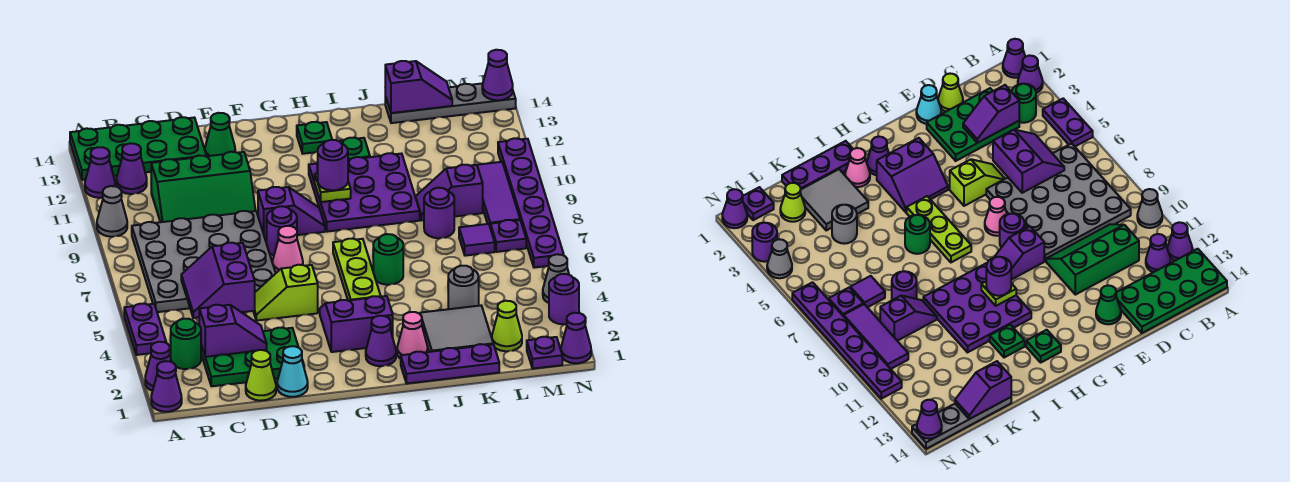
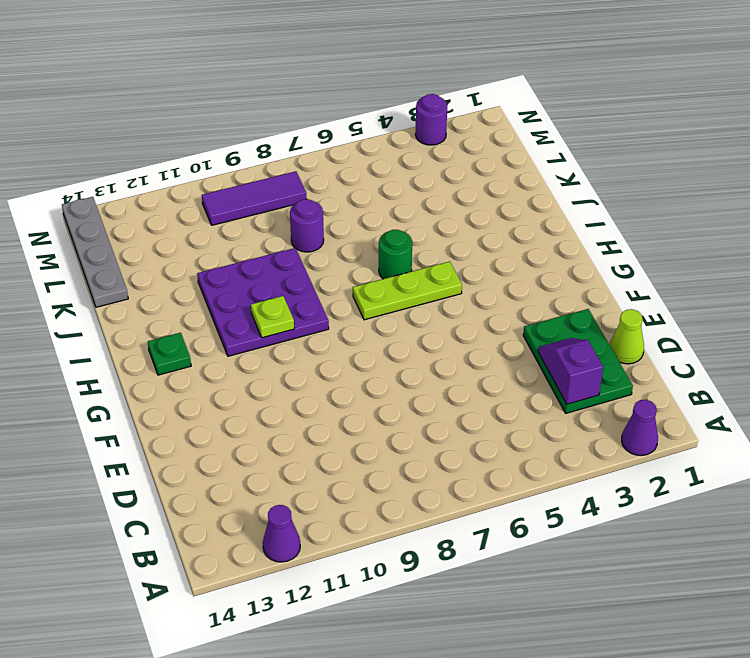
none -> purple 1x1 cone [151,361,182,412]
none -> purple 1x2 plate [124,304,166,355]
none -> grey 1x1 cone [97,186,127,237]
none -> green 2x4 plate [70,117,206,180]

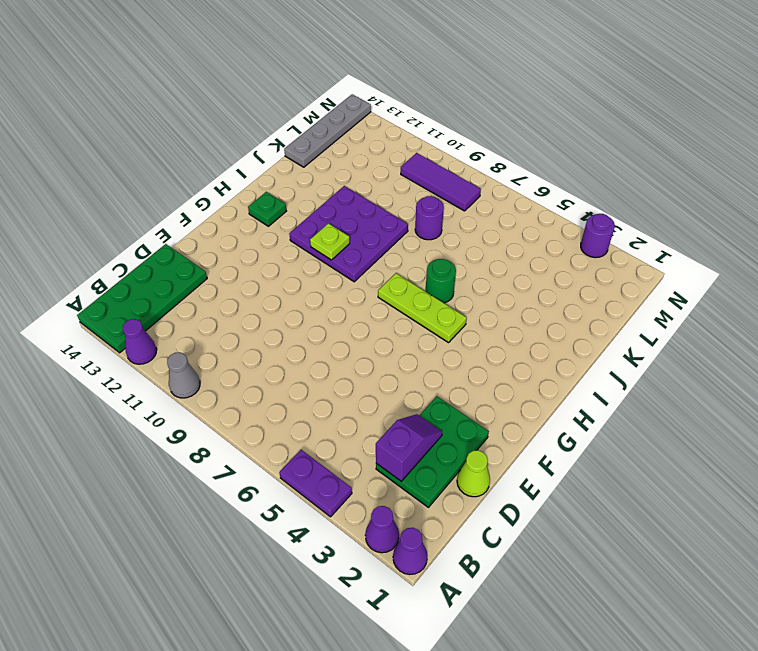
none -> green 1x1 round brick [170,319,201,369]
none -> grey 4x4 plate [132,211,276,312]
none -> purple 1x1 cone [116,143,147,194]
none -> green 2x3 slope [151,152,256,222]

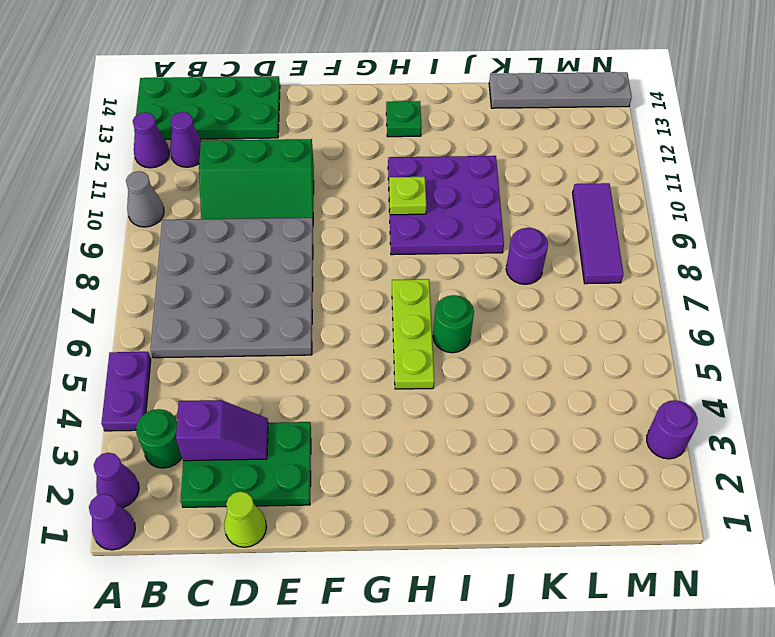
none -> cyan 1x1 cone [277,346,308,397]
none -> lime 1x2 slope [253,265,318,321]
none -> green 1x1 cone [205,113,235,156]
none -> pink 1x1 cone [273,226,303,273]

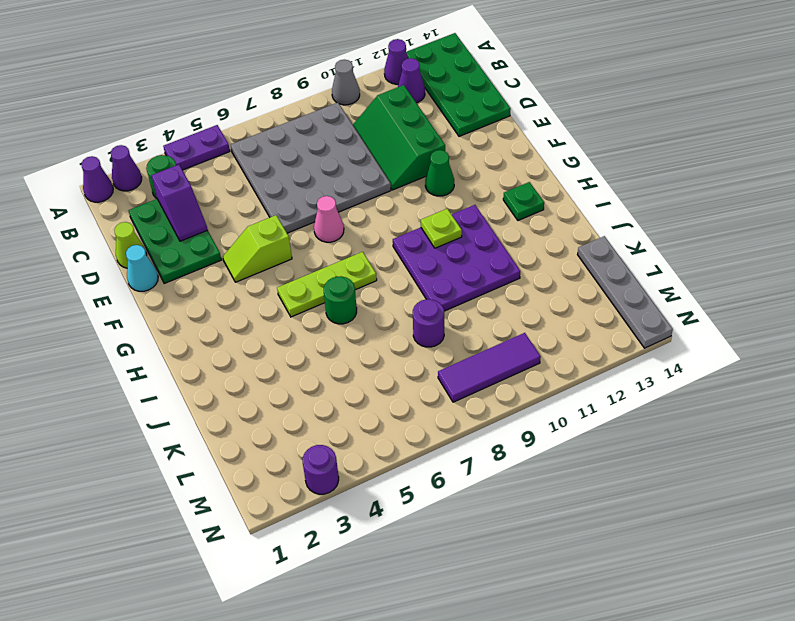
lime 1x2 slope [223,215,292,282] -> lime 1x2 slope turned to [253,265,318,321]
green 1x1 cone [425,150,454,196] -> green 1x1 cone moved to [205,113,235,156]
none -> purple 1x1 round brick [267,206,297,255]
none -> purple 1x2 slope [258,187,325,239]
none -> purple 2x2 slope [320,296,393,352]
none -> purple 1x1 cone [366,316,396,366]

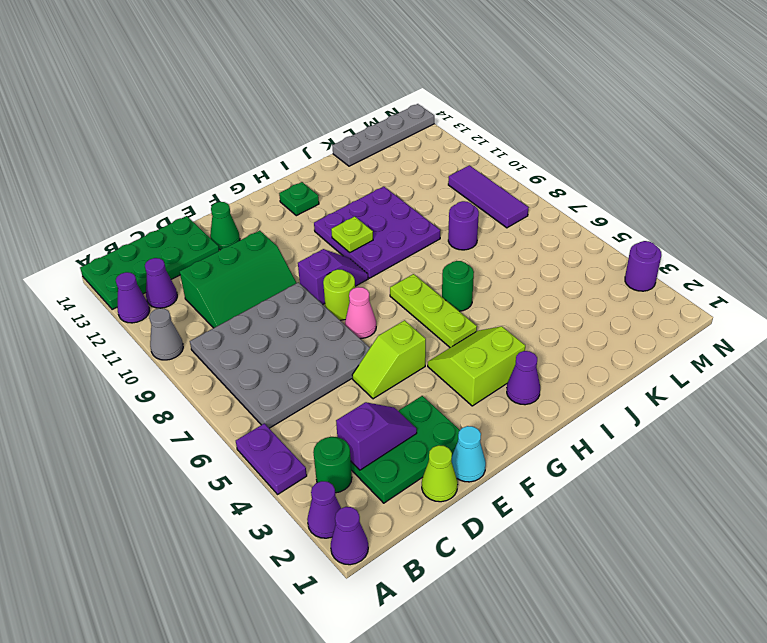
lime 1x1 round brick [323,269,355,320] -> purple 1x1 round brick [267,206,297,255]
lime 2x2 slope [428,326,525,406] -> purple 2x2 slope [320,296,393,352]
none -> purple 1x3 plate [401,344,499,383]
none -> pink 1x1 cone [397,312,428,359]
none -> green 1x1 plate [339,138,370,160]
none -> grey 2x2 tile [420,306,493,352]

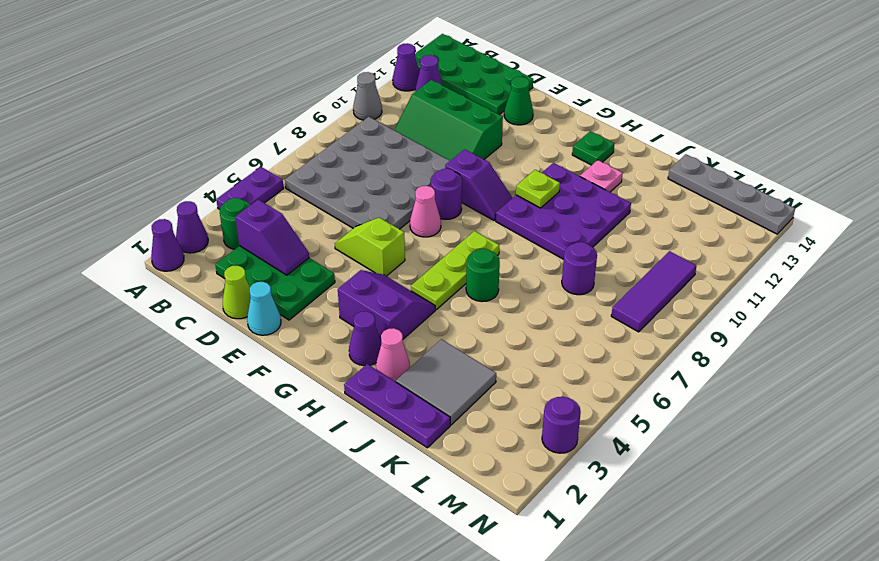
pink 1x1 plate [580,160,623,192] -> green 1x1 plate [339,138,370,160]
none -> grey 1x1 round brick [448,266,479,309]
none -> purple 1x2 slope [415,165,483,220]
none -> lime 1x1 cone [492,301,522,351]
none -> purple 1x1 tile [459,224,495,256]

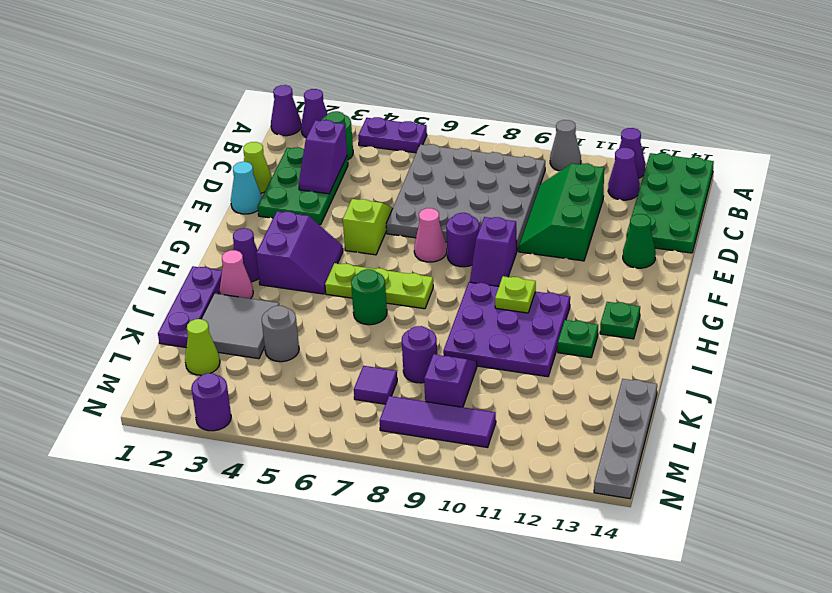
none -> purple 1x1 plate [527,337,562,369]
none -> purple 1x1 plate [490,220,526,252]
none -> purple 1x1 cone [561,313,591,363]
none -> grey 1x1 cone [543,254,569,303]

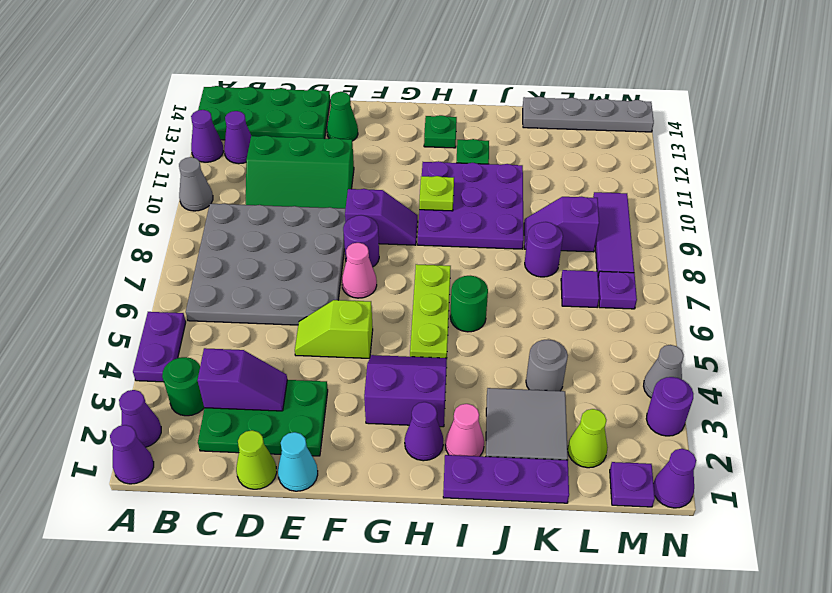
none -> purple 1x6 plate [498,138,564,268]
none -> purple 2x2 slope [181,243,255,318]
none -> purple 1x2 slope [385,61,452,113]
none -> purple 1x1 cone [482,50,513,100]

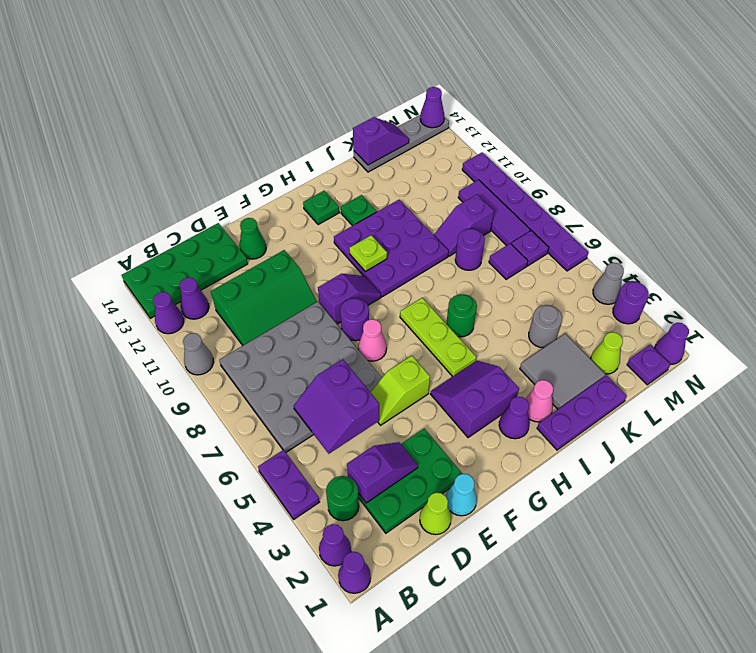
none -> purple 1x1 round brick [318,140,348,190]

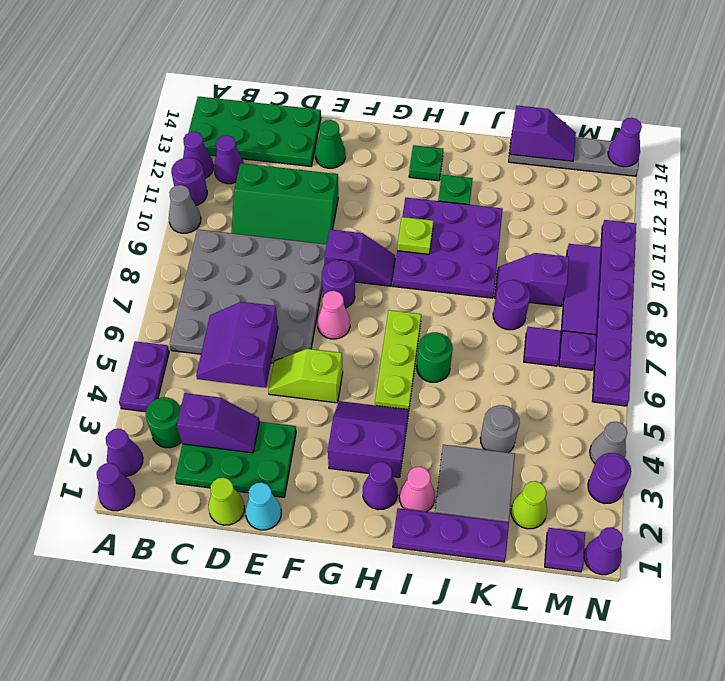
purple 1x1 round brick [171,158,207,205] -> purple 1x1 round brick moved to [318,140,348,190]

